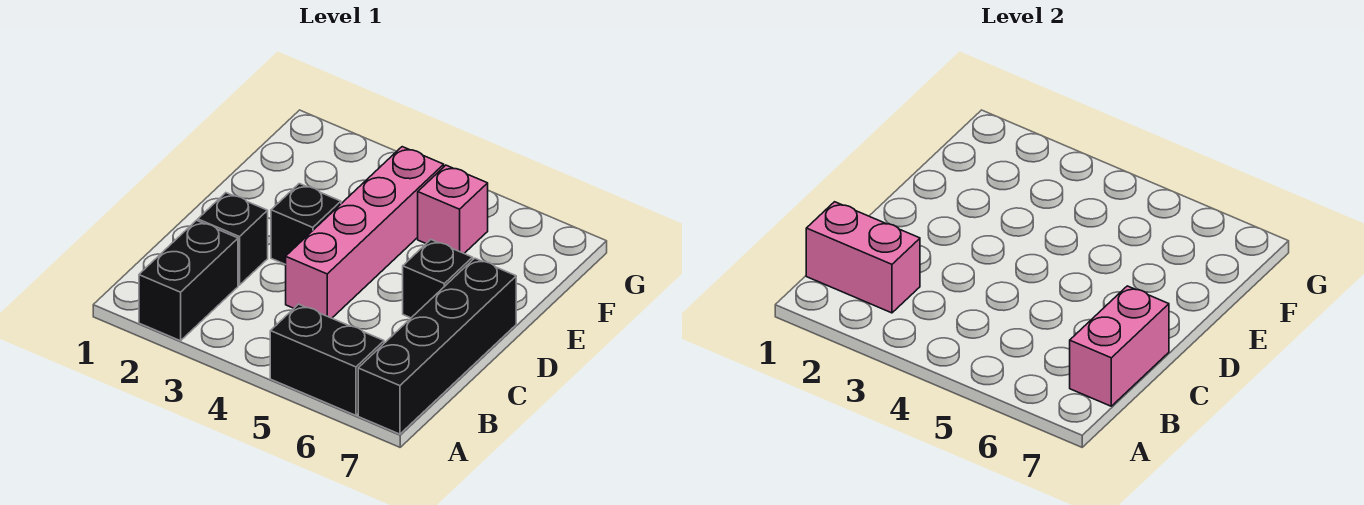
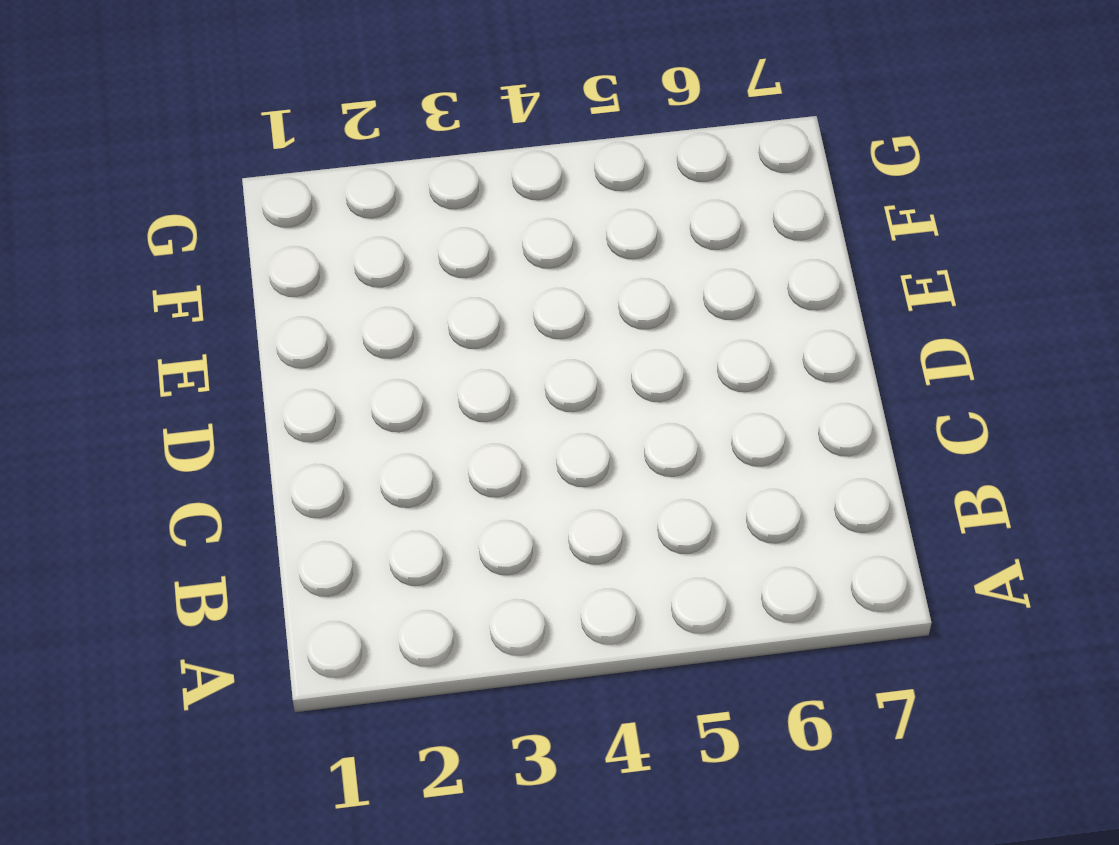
none -> black 1x2 brick [139,220,238,341]
none -> black 1x2 brick [270,304,384,415]

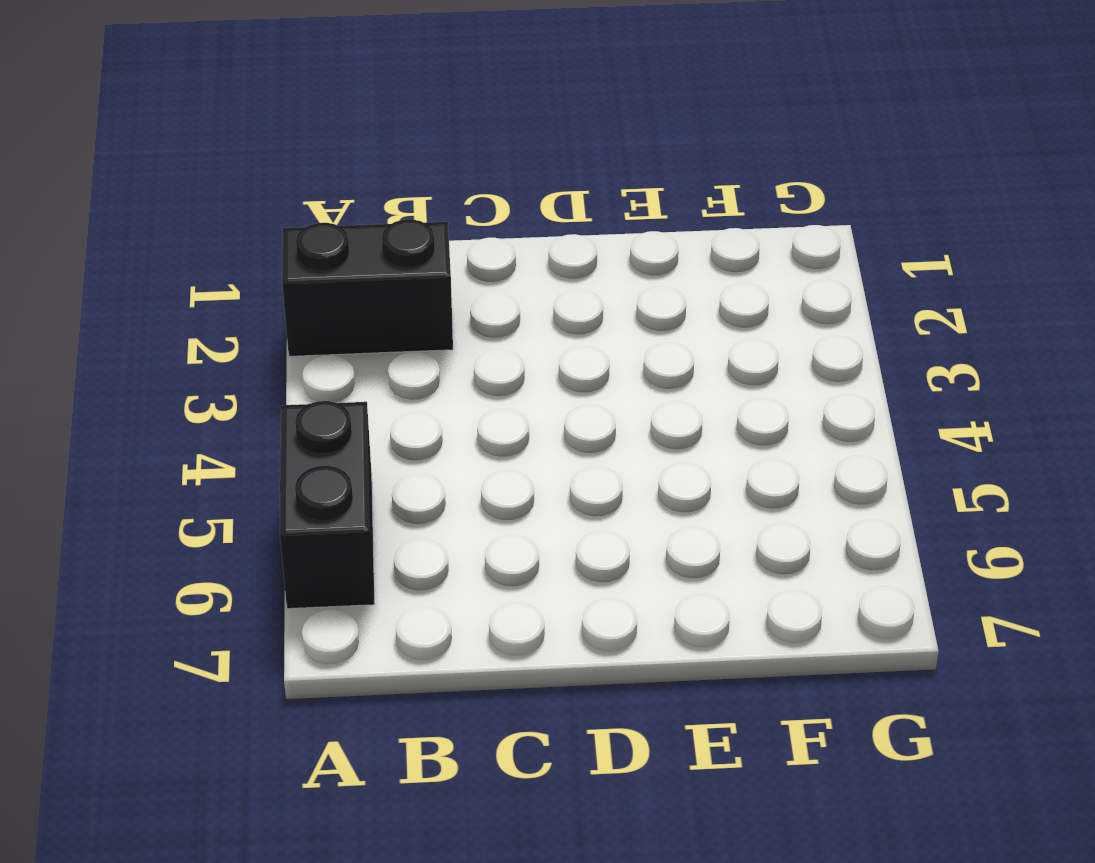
none -> black 1x4 brick [358,258,516,434]
none -> black 1x1 brick [198,193,268,285]

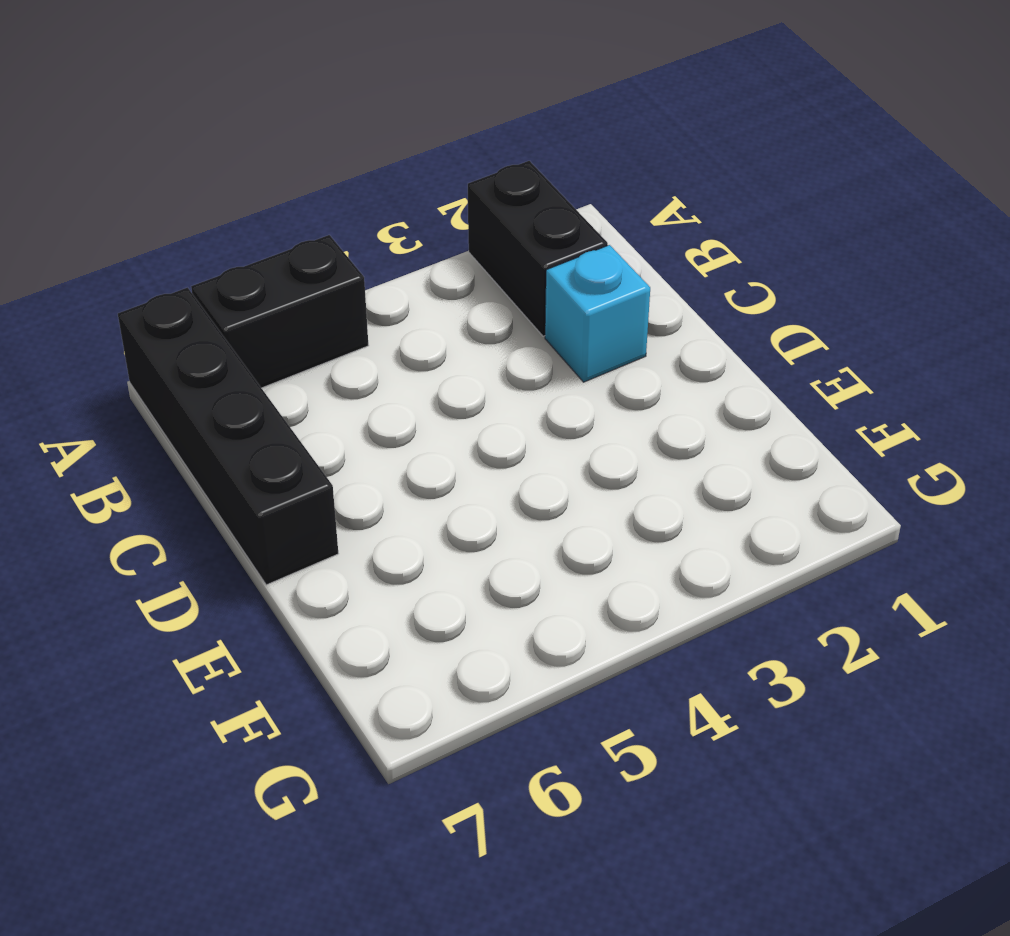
cyan 1x1 brick [545,245,650,382] -> black 1x1 brick [198,193,268,285]
none -> pink 1x4 brick [286,147,444,318]
none -> black 1x1 brick [271,184,341,265]

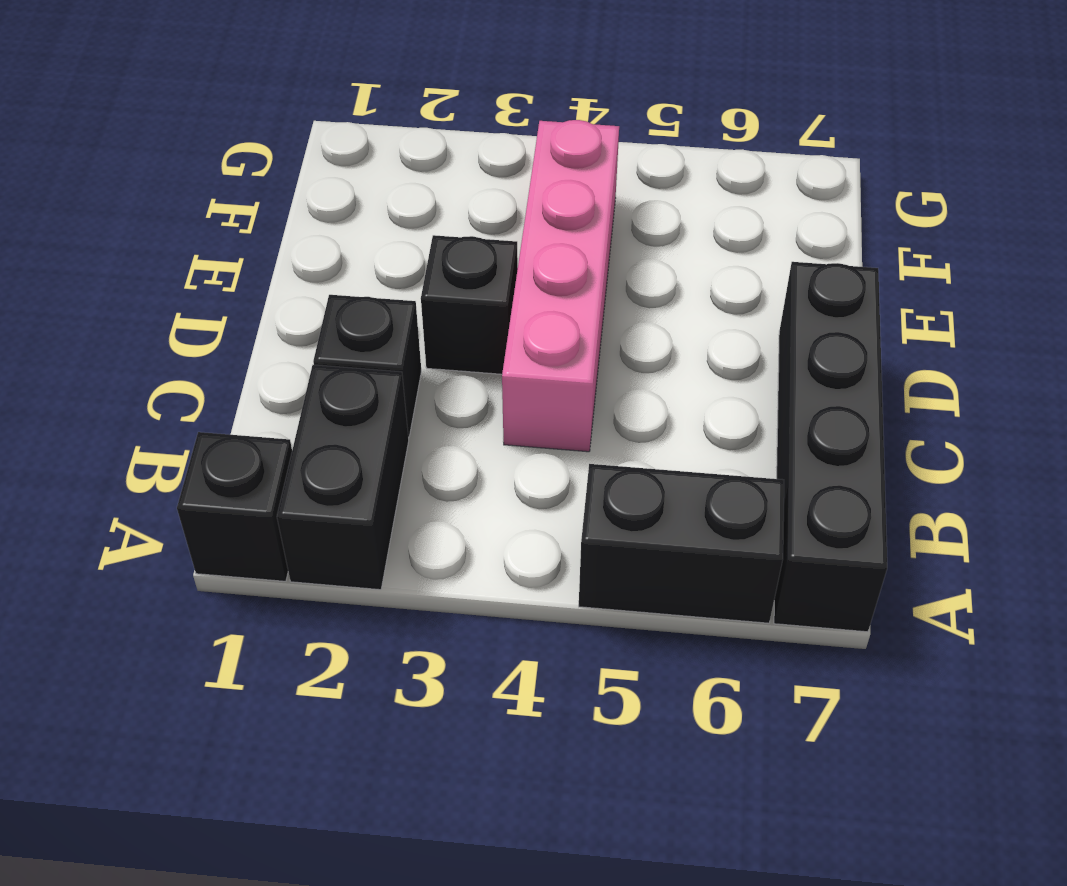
black 1x1 brick [177,432,292,581] -> black 1x1 brick moved to [403,240,473,318]
none -> pink 1x1 brick [418,165,488,253]
none -> pink 1x2 brick [806,202,920,313]

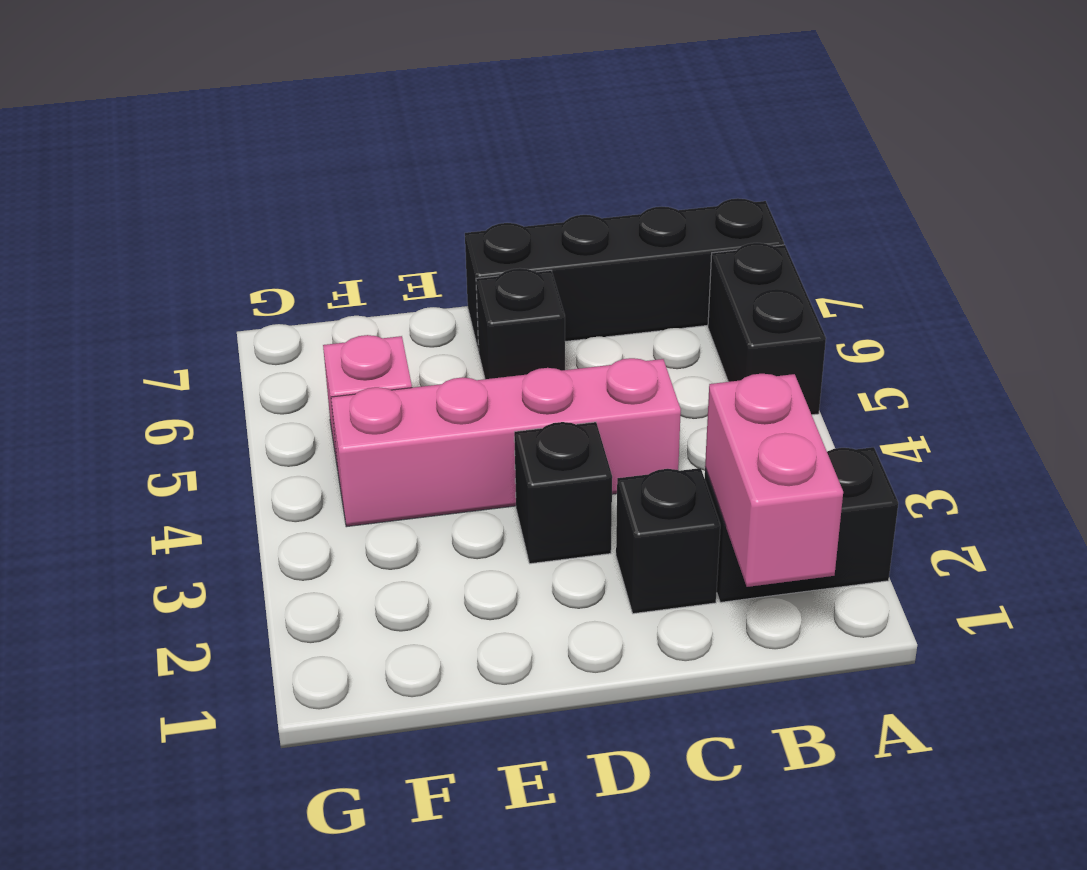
none -> pink 1x2 brick [1070,286,1169,406]

